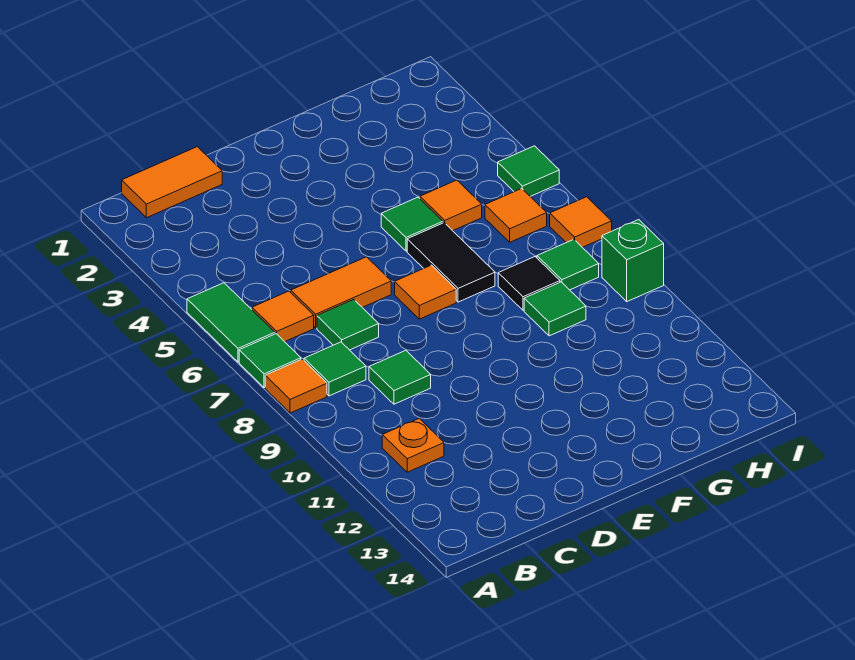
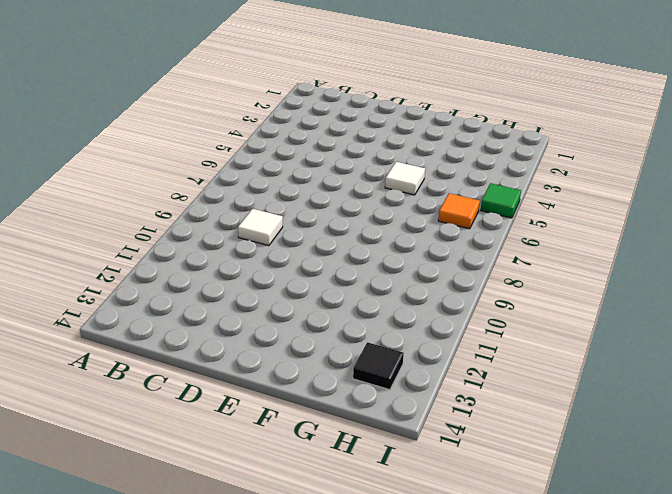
white 1x1 tile [238,209,283,246] -> green 1x1 tile [369,350,431,404]
white 1x1 tile [385,162,425,195] -> green 1x1 tile [381,197,443,251]
black 1x1 tile [353,342,404,390] -> black 1x1 tile moved to [498,257,560,310]
none -> green 1x2 tile [187,283,275,362]
none -> green 1x1 tile [239,334,301,388]
none -> orange 1x1 tile [265,359,327,413]

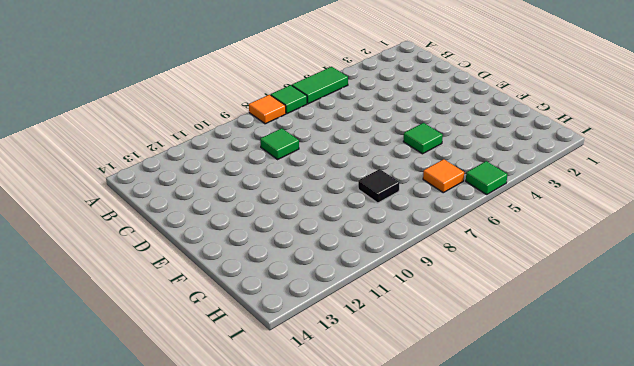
none -> orange 1x2 tile [122,147,222,218]
none -> orange 1x1 tile [252,291,314,342]
none -> green 1x1 tile [304,342,366,396]

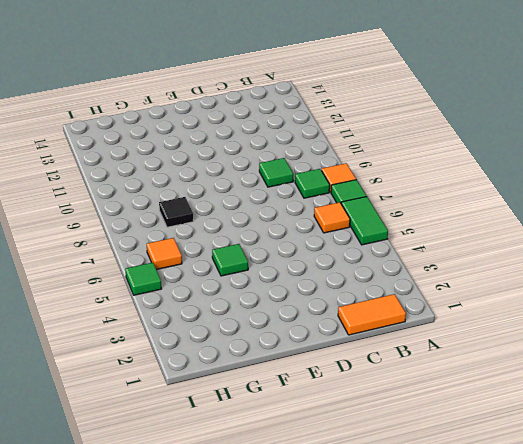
none -> orange 1x1 plate [382,418,444,472]
none -> orange 1x2 tile [291,257,391,328]
none -> green 1x1 tile [317,299,379,350]

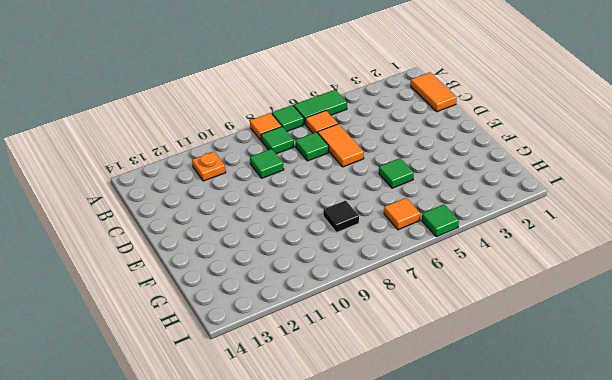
none -> orange 1x1 tile [395,265,456,319]
none -> black 1x2 tile [407,223,495,302]
none -> orange 1x1 tile [420,180,482,231]

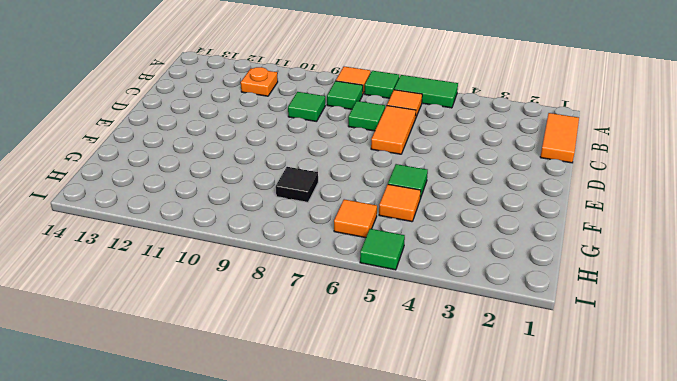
none -> orange 1x1 tile [395,265,456,319]
none -> black 1x2 tile [407,223,495,302]
none -> green 1x1 tile [524,282,586,336]

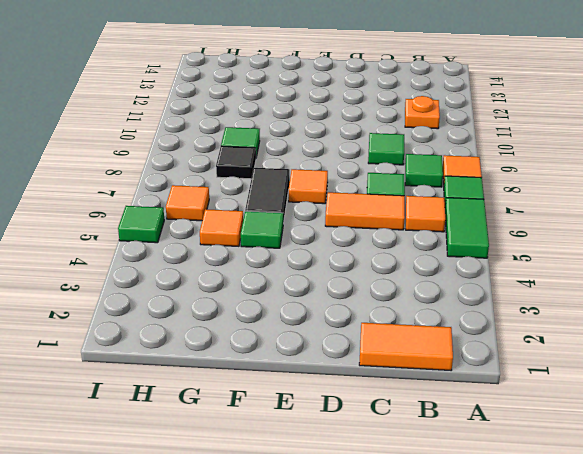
none -> green 1x1 tile [537,239,599,290]
none -> orange 1x1 tile [550,197,612,247]
none -> green 1x1 brick [602,220,664,302]

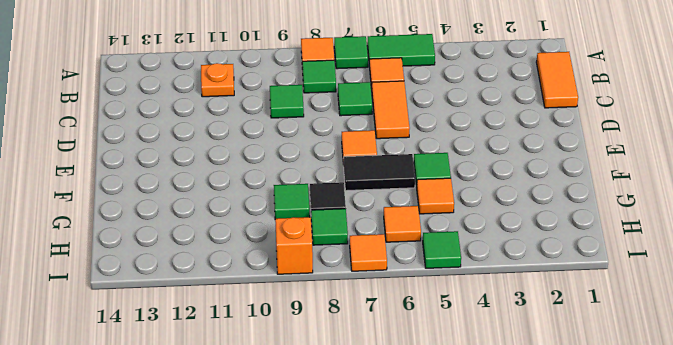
orange 1x1 brick [275,217,313,274] -> green 1x1 brick [602,220,664,302]

